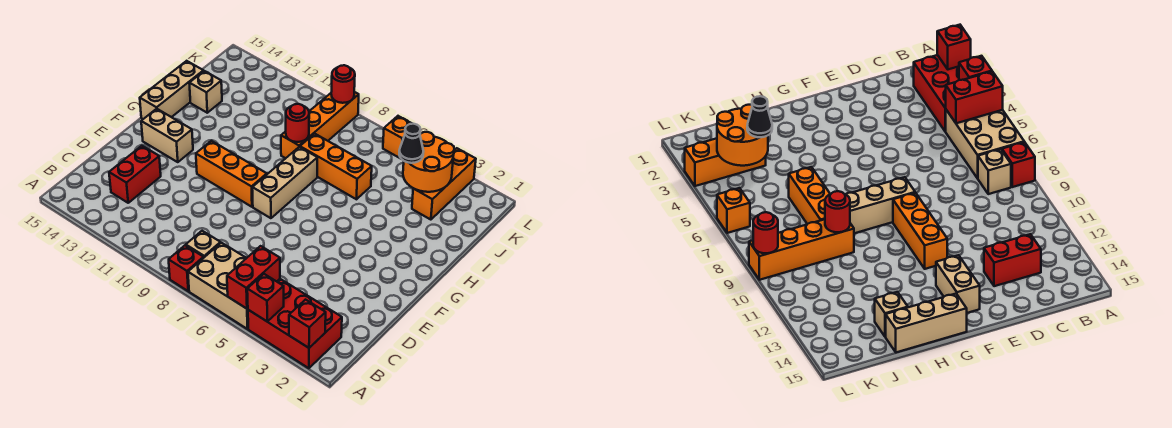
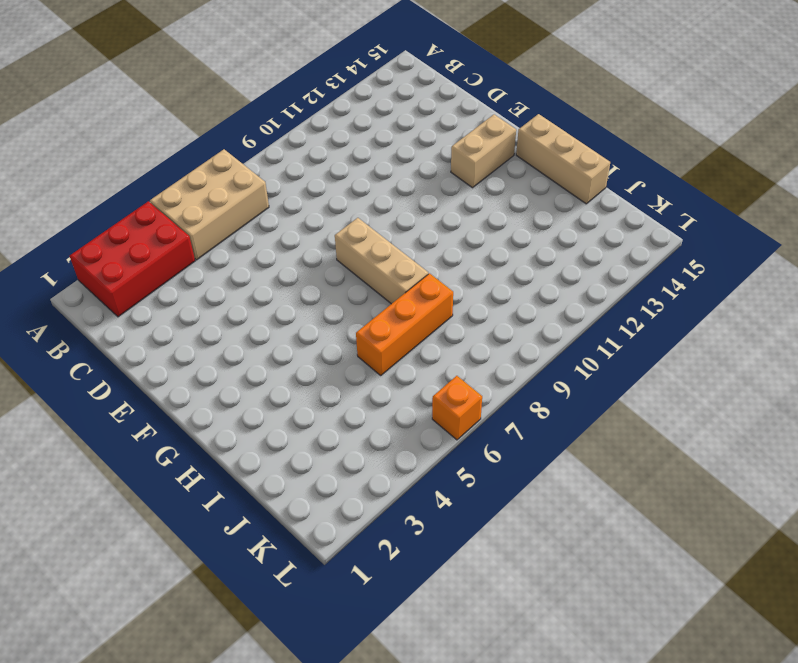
none -> red 1x1 brick [169,246,204,291]
none -> tan 1x1 brick [186,231,220,257]
none -> red 1x2 brick [109,146,161,203]

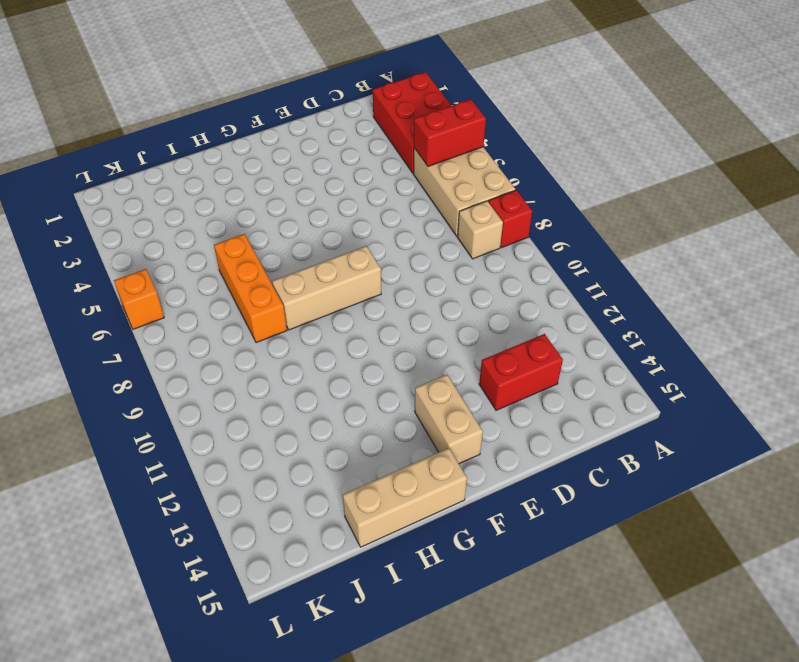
none -> orange 1x3 brick [196,141,267,207]
none -> orange 1x4 brick [281,92,359,158]
none -> tan 1x1 brick [189,71,222,113]

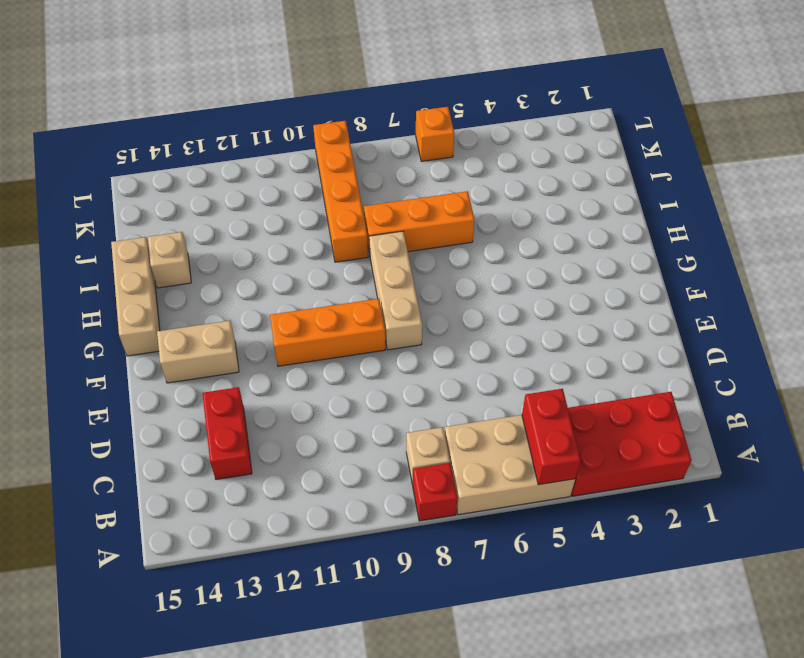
none -> orange 1x3 brick [412,148,476,220]
none -> red 1x1 brick [289,300,326,348]
none -> red 1x1 brick [247,274,284,322]

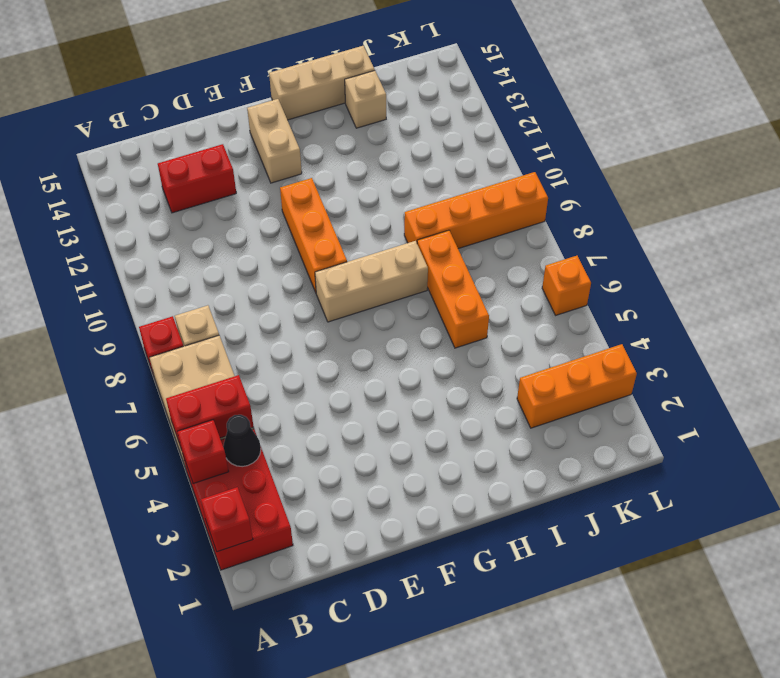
black 1x1 cone [223,415,261,467] -> black 1x1 cone moved to [399,124,424,163]
none -> red 1x1 round brick [286,104,309,142]
none -> orange 2x2 round brick [403,132,454,192]
none -> red 1x1 round brick [331,65,355,103]

